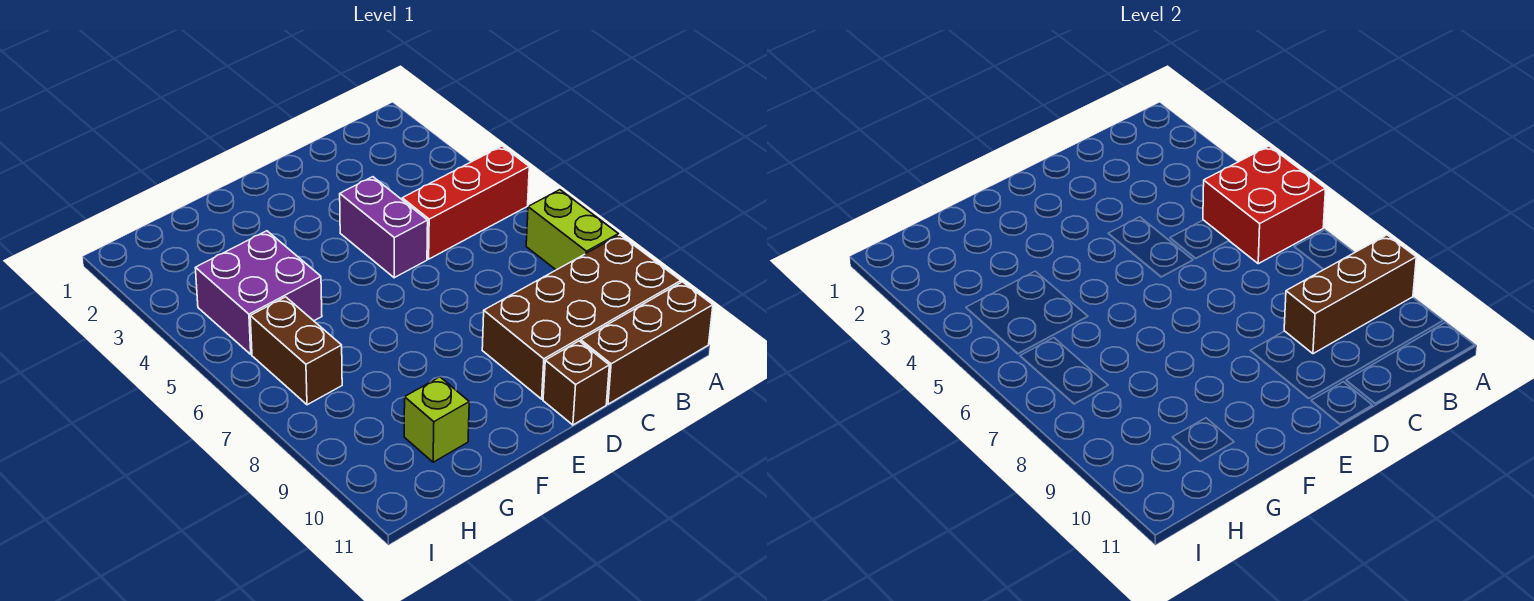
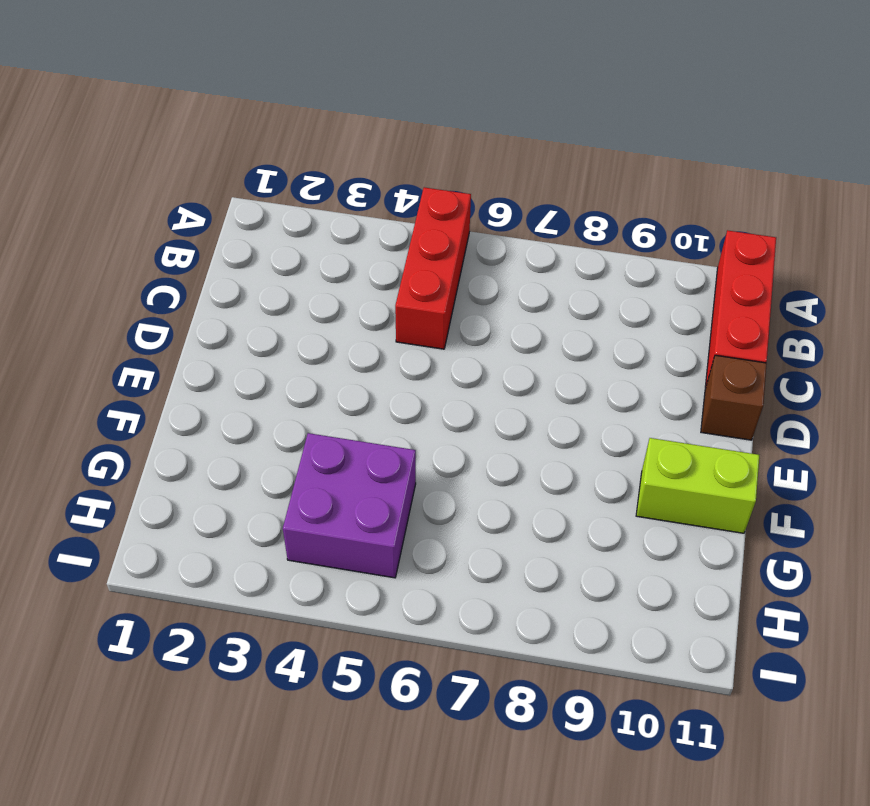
red 1x3 brick [705,230,776,388] -> brown 1x3 brick [581,282,713,404]
lime 1x2 brick [636,438,759,533] -> lime 1x2 brick moved to [526,190,619,270]
none -> brown 2x4 brick [482,235,681,399]
none -> purple 1x2 brick [340,177,428,278]

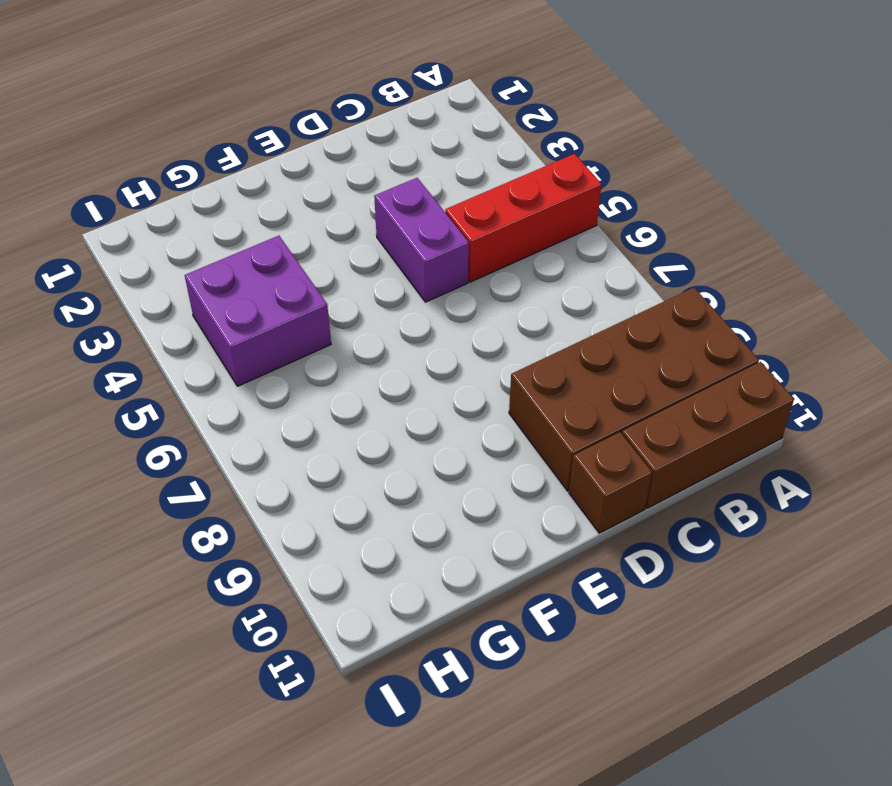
none -> lime 1x2 brick [526,190,619,270]
none -> lime 1x1 brick [404,377,469,462]

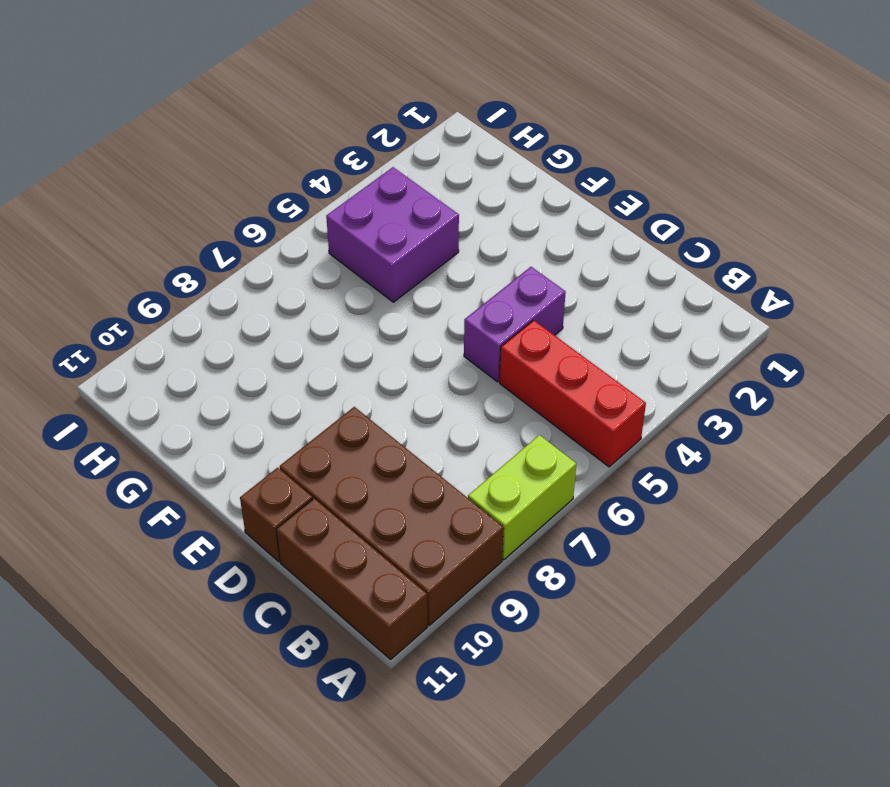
none -> lime 1x1 brick [404,377,469,462]
none -> brown 1x2 brick [250,297,342,405]

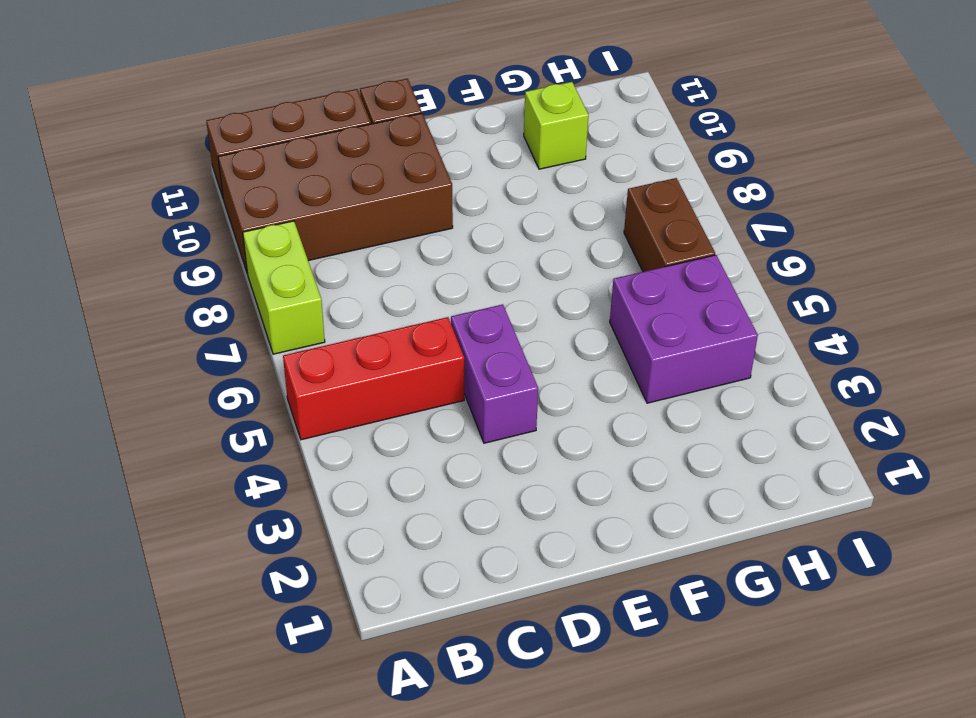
none -> red 2x2 brick [1203,146,1326,264]
none -> brown 1x3 brick [1284,235,1416,354]

